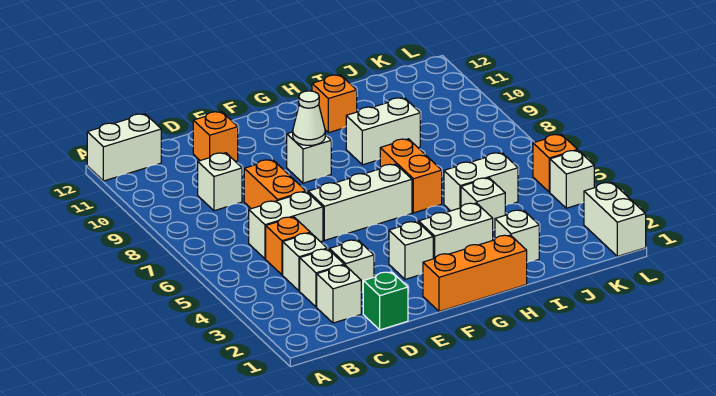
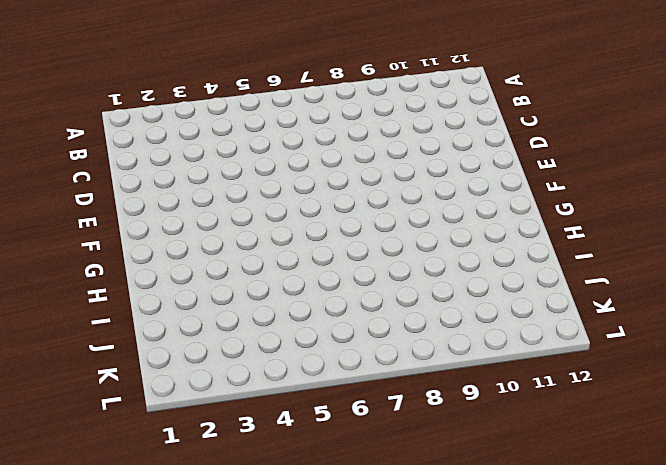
none -> white 1x2 brick [87,114,161,181]
none -> white 1x1 brick [317,265,361,323]
none -> white 1x1 brick [300,249,344,307]

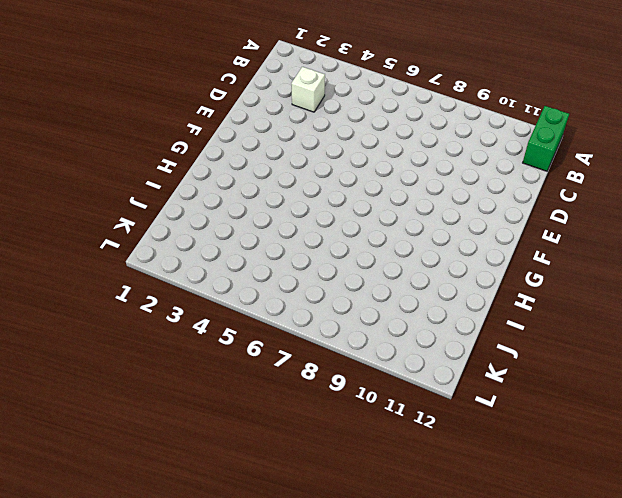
green 1x2 brick [523,106,569,171] -> white 1x2 brick [87,114,161,181]
none -> white 1x1 brick [317,265,361,323]
none -> white 1x1 brick [283,233,327,291]
none -> orange 1x1 brick [266,217,310,275]

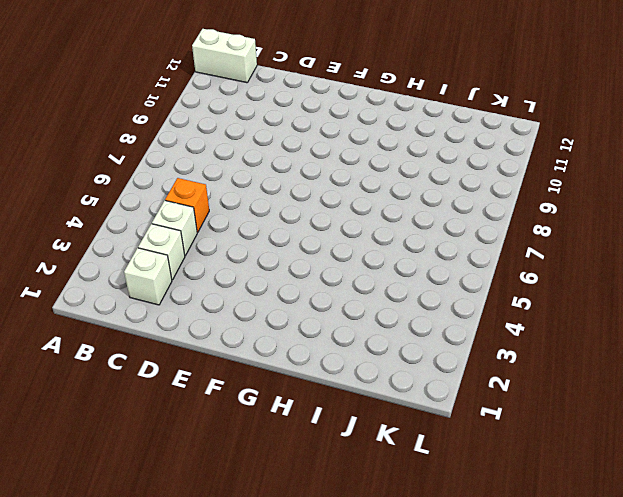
none -> white 1x2 brick [249,191,323,259]
none -> white 1x1 brick [198,153,242,211]
none -> green 1x1 brick [363,272,408,330]

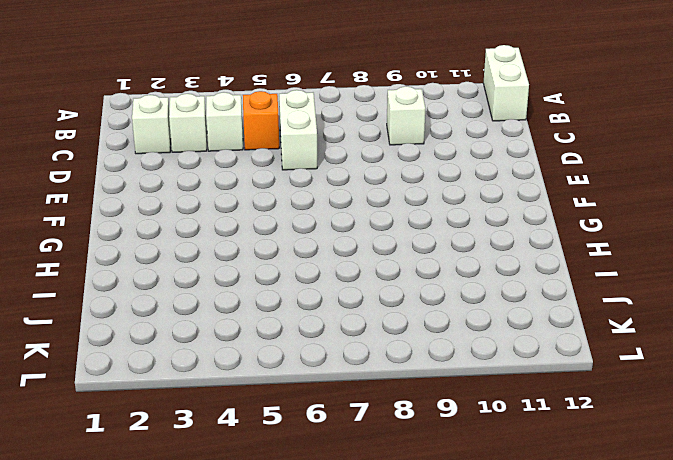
none -> green 1x1 brick [363,272,408,330]
none -> white 1x1 brick [329,240,374,293]
none -> orange 1x2 brick [244,159,306,209]

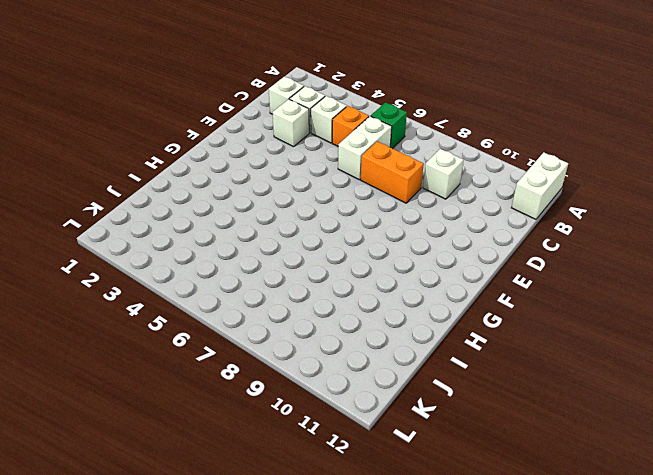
green 1x1 brick [371,103,407,149] -> green 1x1 brick moved to [363,272,408,330]
none -> orange 1x1 brick [193,112,238,162]
none -> white 1x3 brick [308,164,412,240]
none -> orange 1x3 brick [423,235,527,312]

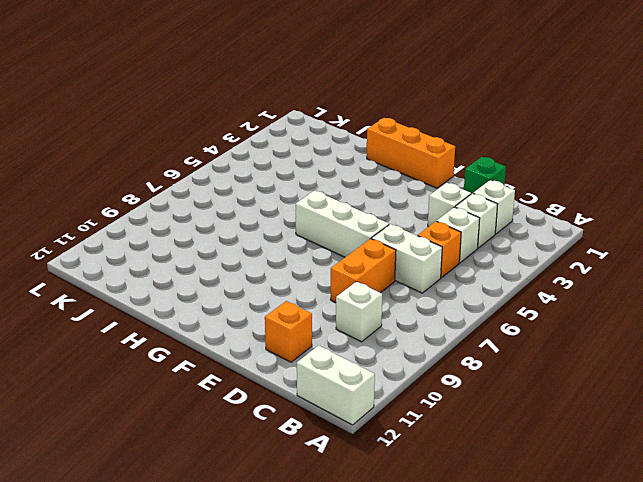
none -> white 1x1 brick [389,222,433,279]
none -> white 1x1 brick [287,132,331,183]
none -> white 1x2 brick [419,203,493,259]

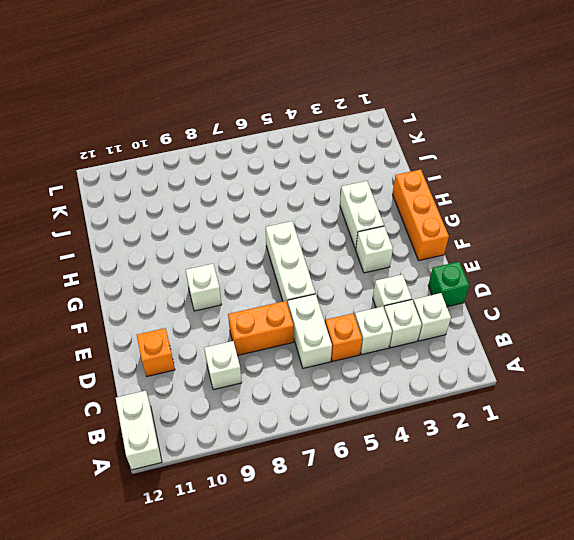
none -> orange 1x2 brick [380,139,442,213]
none -> white 1x2 brick [346,98,420,165]
none -> orange 1x1 brick [312,75,357,133]

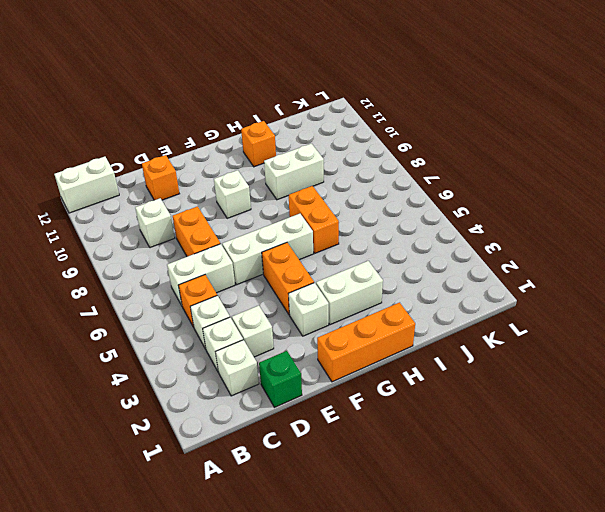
orange 1x2 brick [262,243,314,315] -> none
none -> white 1x1 brick [495,210,539,262]
none -> white 1x1 brick [461,178,505,230]
none -> white 1x2 brick [444,152,518,211]

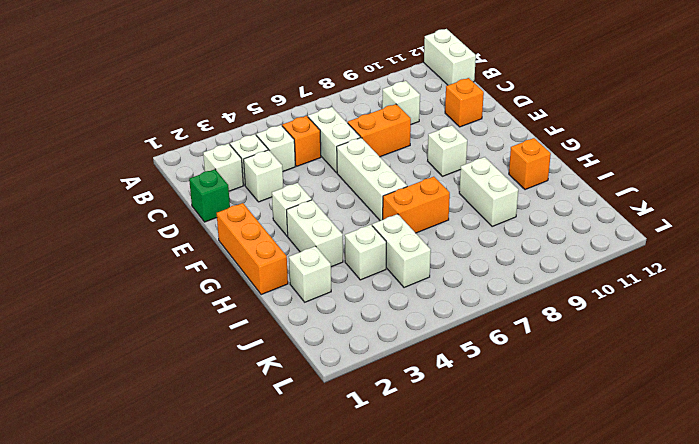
none -> white 1x2 brick [584,182,646,256]
none -> white 1x1 brick [550,150,594,208]
none -> orange 1x1 brick [533,134,577,192]

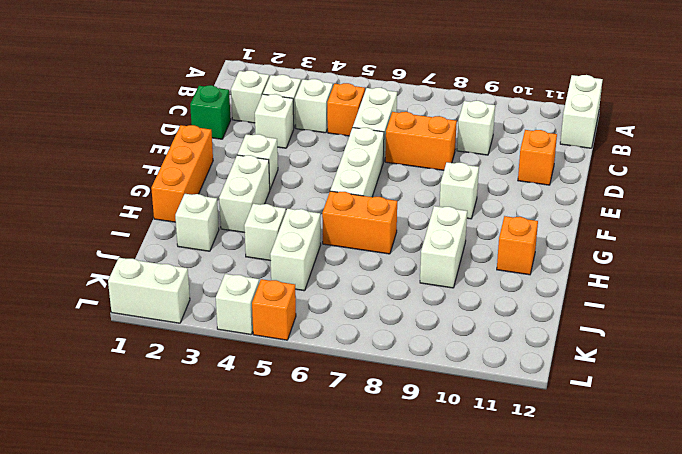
none -> white 1x1 cone [293,91,325,145]

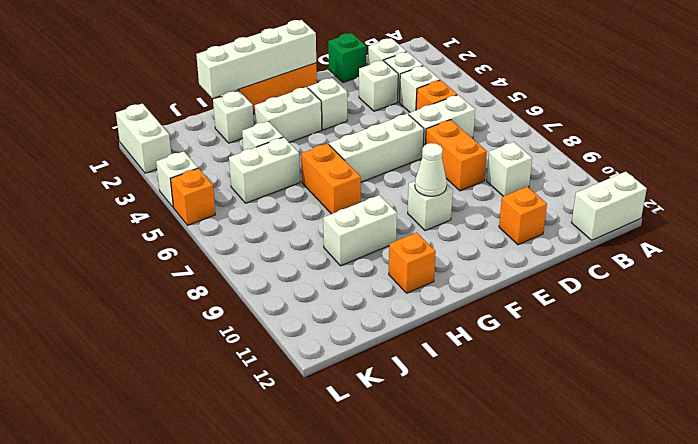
white 1x4 brick [196,20,316,98] -> none

